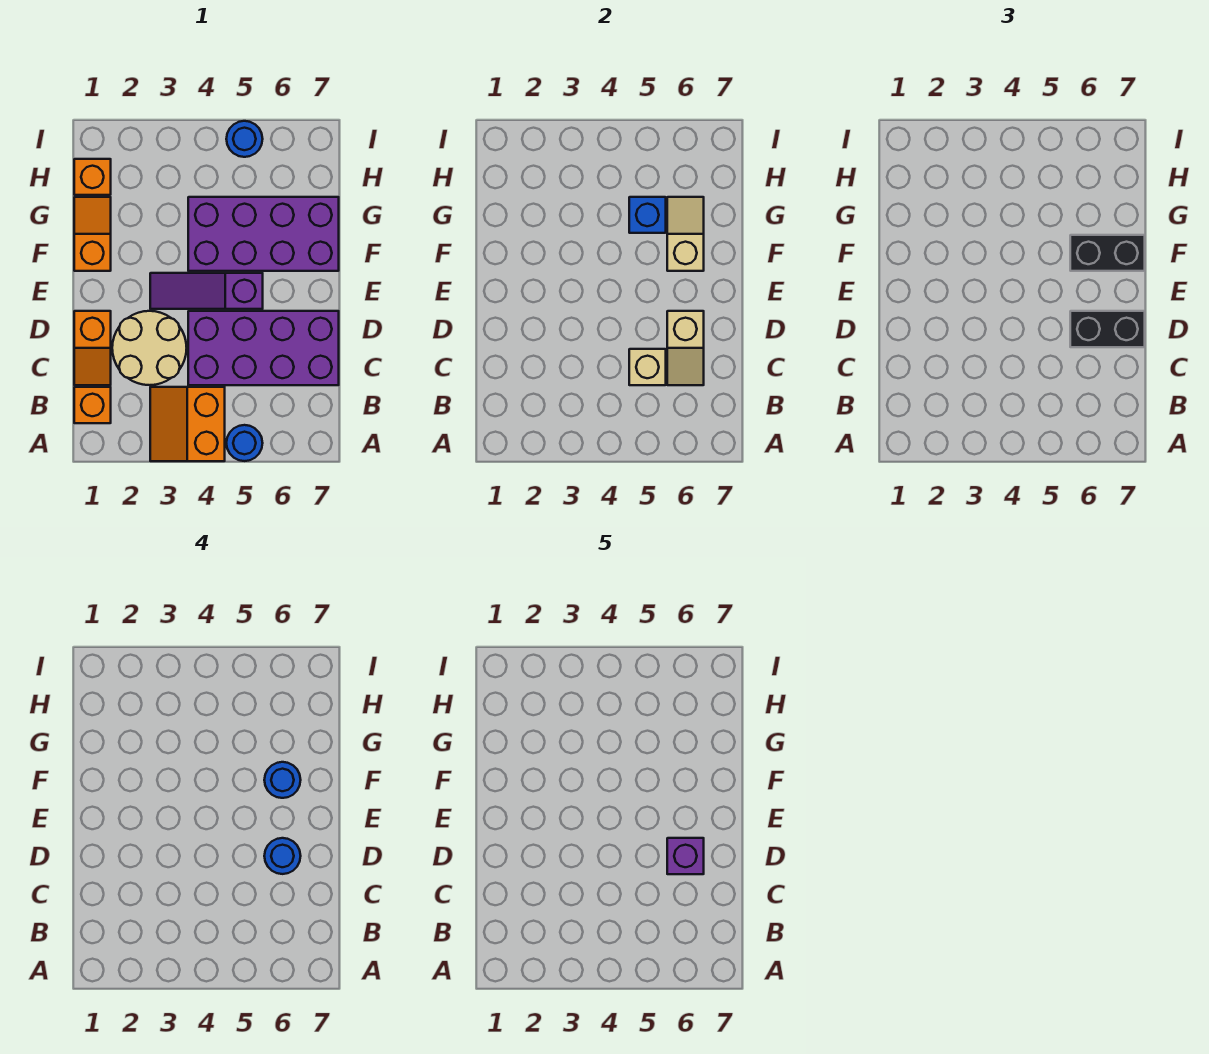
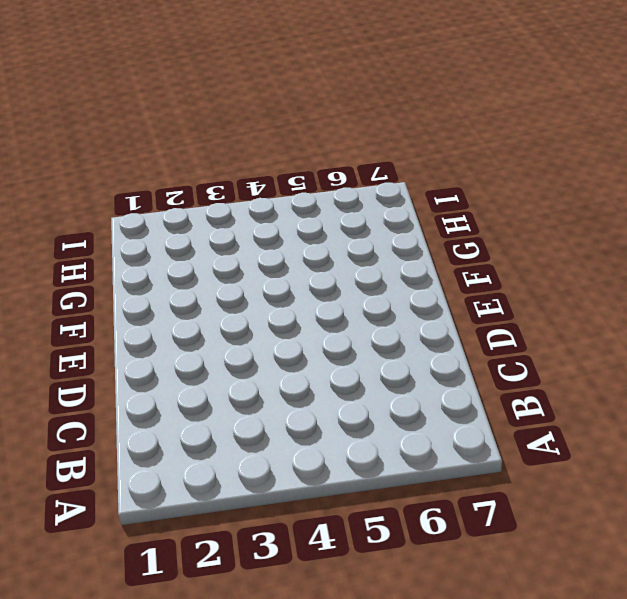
none -> orange 2x2 slope [150,387,225,461]
none -> blue 1x1 round brick [226,425,263,461]
none -> orange 1x1 brick [74,387,111,423]

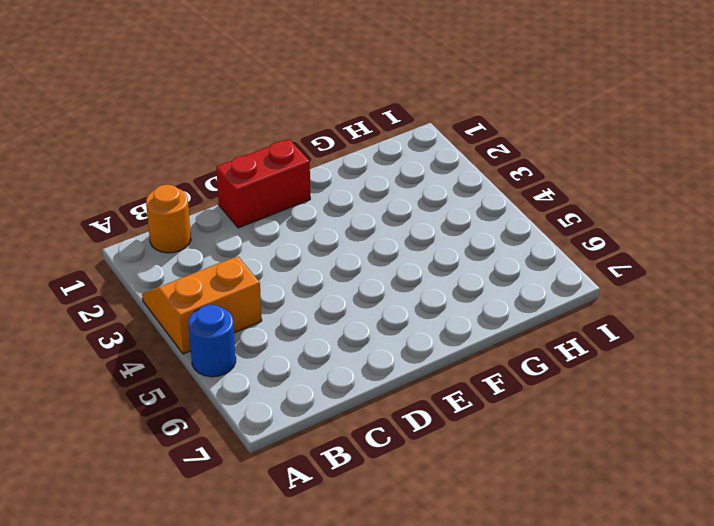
orange 1x1 round brick [146,185,191,253] -> orange 1x1 brick [74,387,111,423]
red 1x2 brick [216,139,310,228] -> orange 1x2 slope [74,311,111,385]
none -> tan 2x2 round brick [112,311,187,385]
none -> purple 2x4 brick [188,311,339,385]
none -> purple 1x3 slope [150,273,263,309]

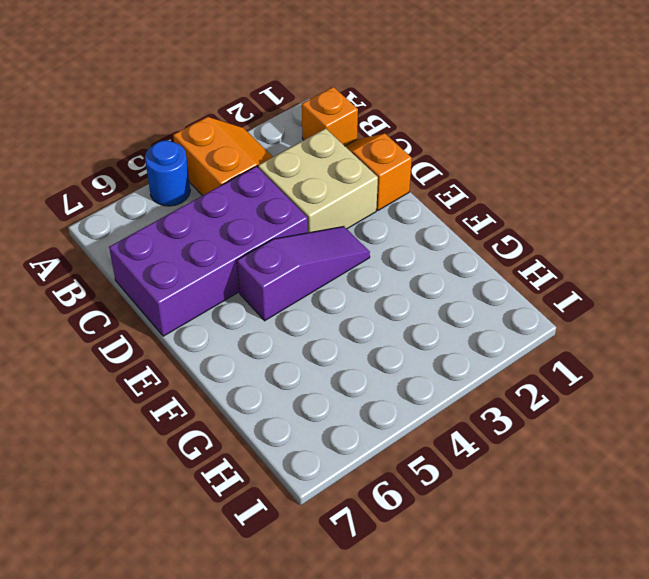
tan 2x2 brick [258,128,378,233] -> tan 2x2 round brick [112,311,187,385]
none -> orange 1x2 slope [74,197,111,271]
none -> purple 2x4 brick [188,197,339,271]
none -> orange 1x1 brick [74,159,111,195]

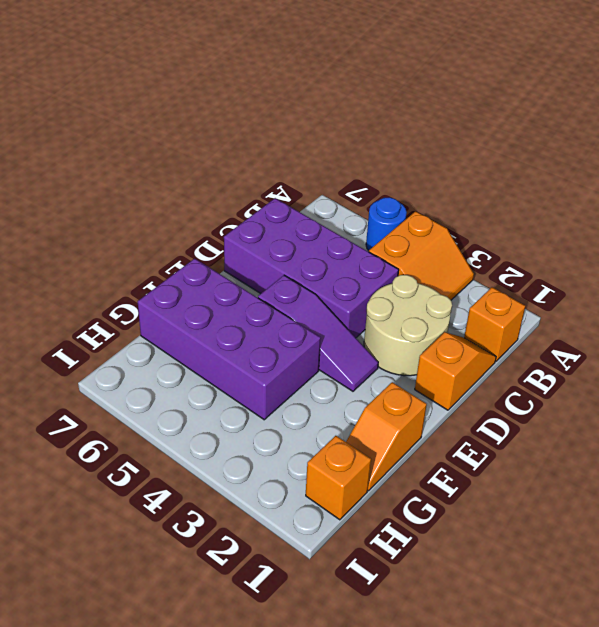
none -> blue 1x1 round brick [226,121,263,157]
none -> tan 1x1 brick [629,349,666,385]
none -> tan 1x2 slope [667,311,704,385]

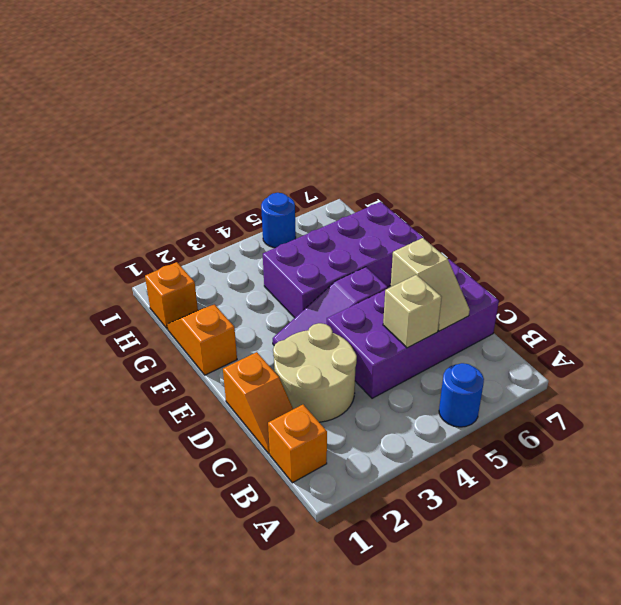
none -> orange 2x2 slope [150,387,225,461]
none -> tan 1x2 slope [667,197,704,271]
none -> blue 1x1 brick [629,197,666,233]

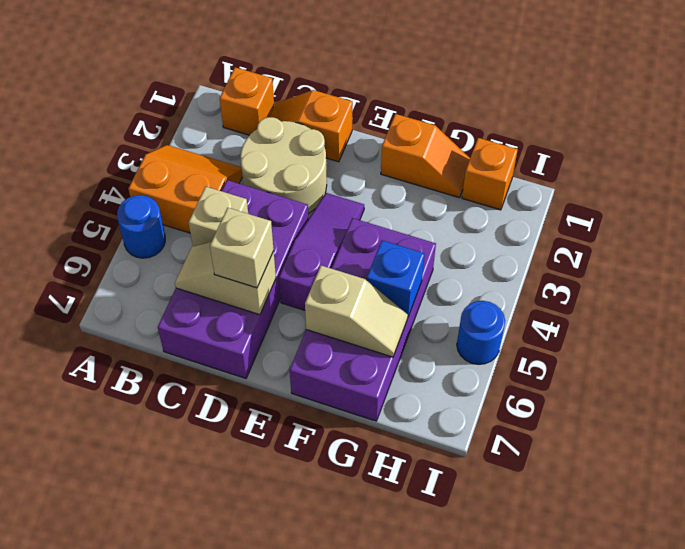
tan 1x1 brick [210,208,274,288] -> black 1x2 brick [1070,311,1145,347]
none -> black 1x2 brick [1070,235,1145,271]
none -> blue 1x1 round brick [264,838,301,874]
none -> blue 1x1 round brick [264,762,301,798]

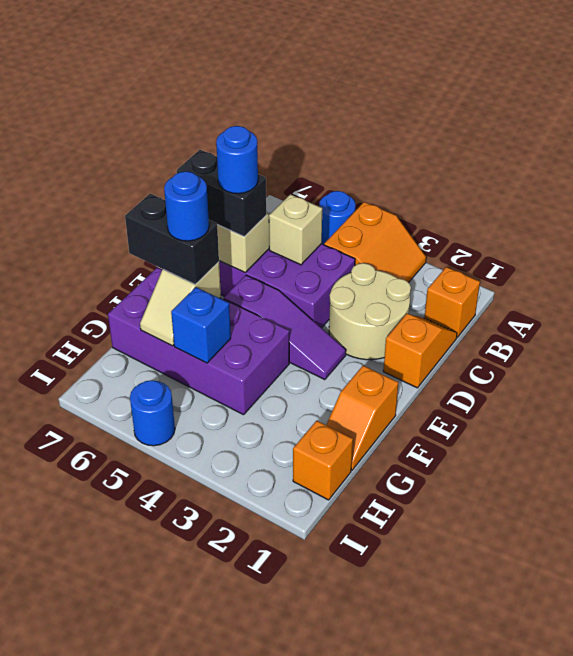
none -> purple 1x1 brick [667,838,704,874]

